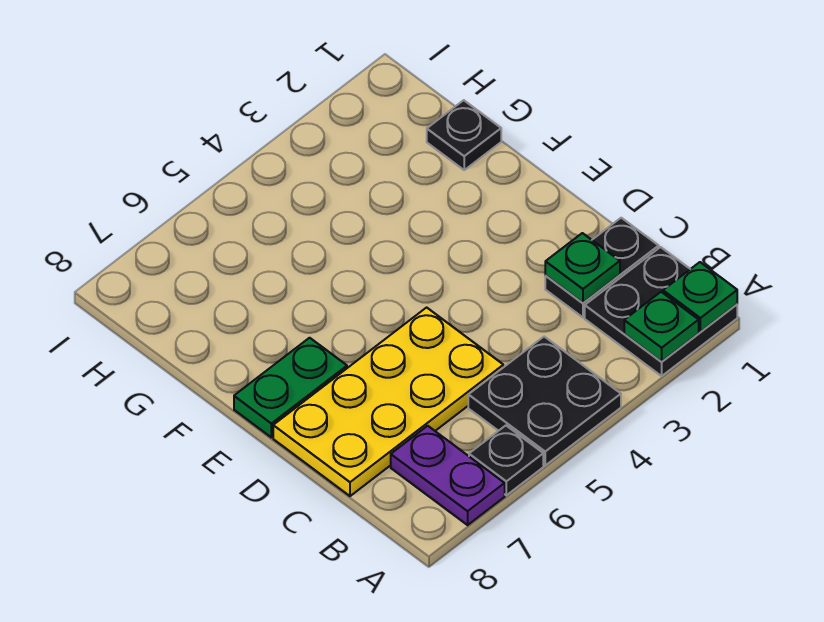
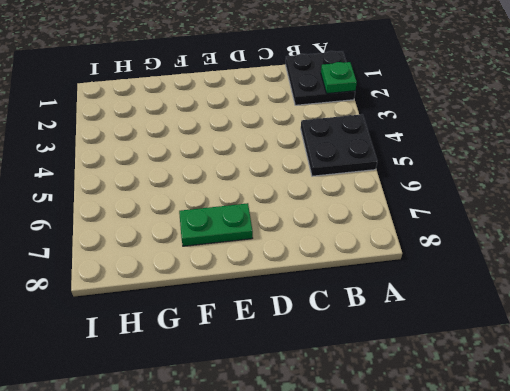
green 1x2 plate [179,203,253,246] -> green 1x2 plate turned to [234,338,347,437]
none -> black 1x1 plate [469,426,543,495]
none -> purple 1x2 plate [391,426,505,525]

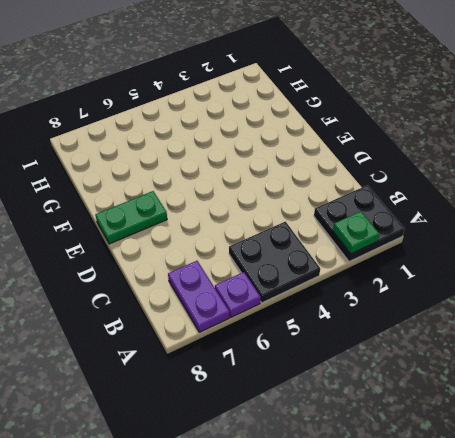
purple 1x1 plate [215,272,261,317] -> black 1x1 plate [469,426,543,495]
none -> black 1x2 plate [545,218,659,317]
none -> yellow 2x4 plate [273,308,503,496]

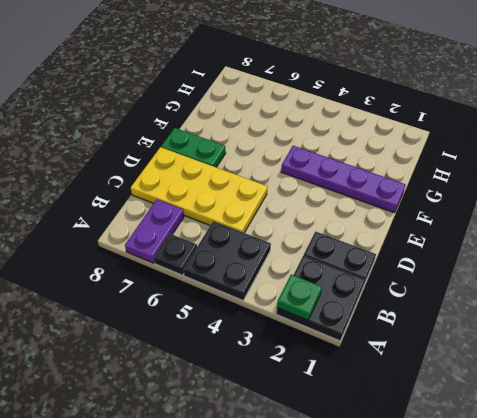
purple 1x4 plate [281,146,405,213] -> none
none -> black 1x1 plate [427,100,501,170]
none -> green 1x1 plate [663,262,737,332]

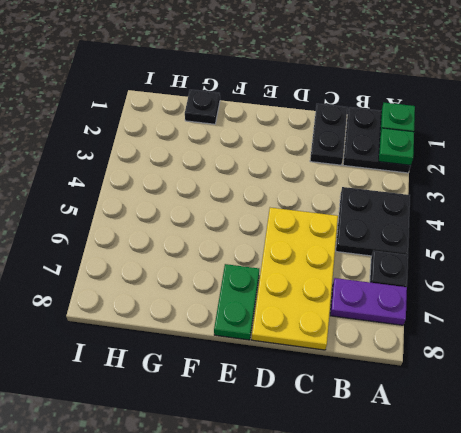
none -> green 1x1 plate [545,233,620,303]

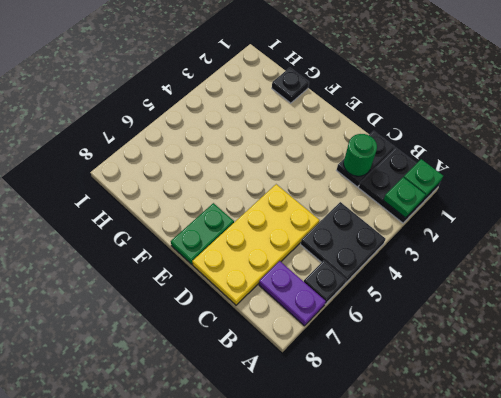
green 1x1 round brick [344,134,377,176] -> green 1x1 plate [545,233,620,303]

